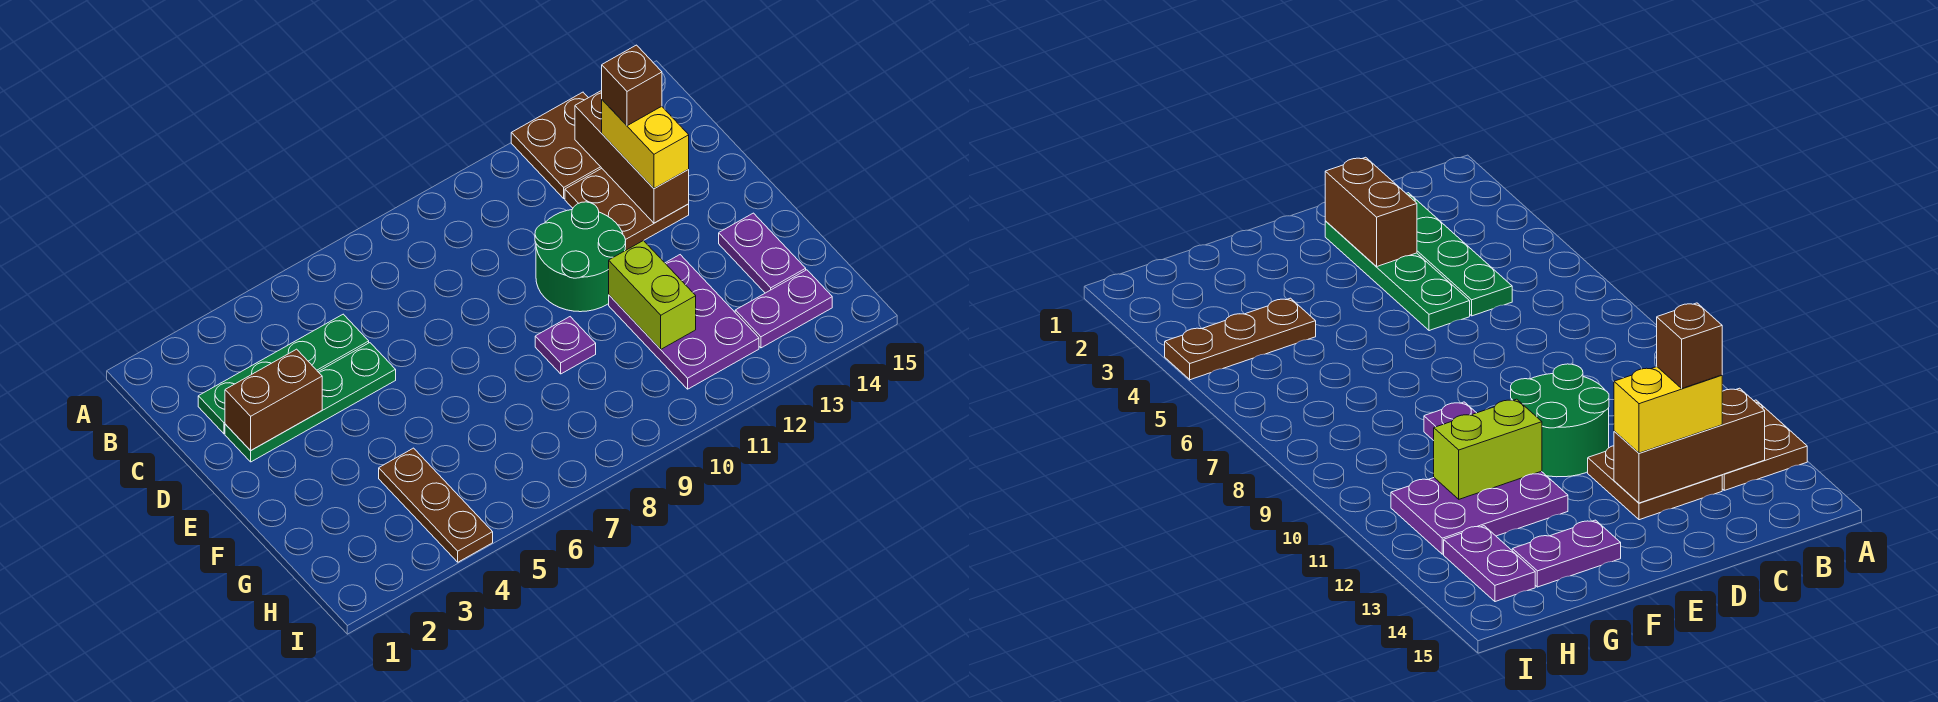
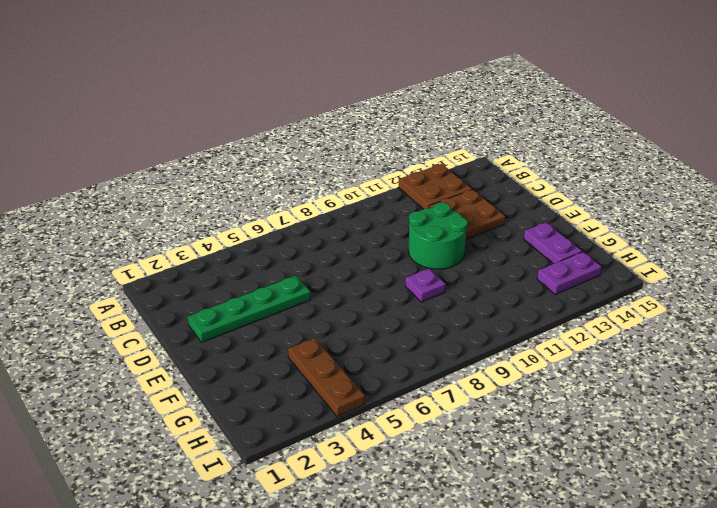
none -> green 1x4 plate [198,314,369,434]
none -> purple 2x3 plate [609,255,759,389]
none -> brown 1x3 brick [575,90,689,223]

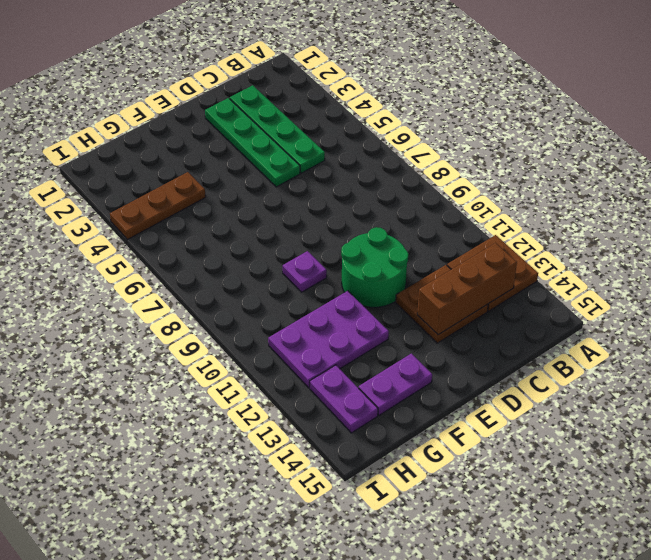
none -> brown 1x2 brick [225,349,322,451]
none -> lime 1x2 brick [609,241,696,349]
none -> yellow 1x2 brick [602,100,689,189]

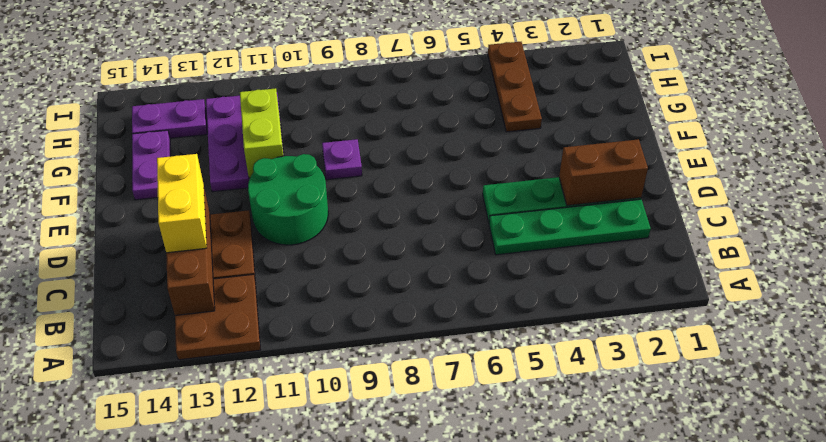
none -> brown 1x1 brick [602,45,662,126]

